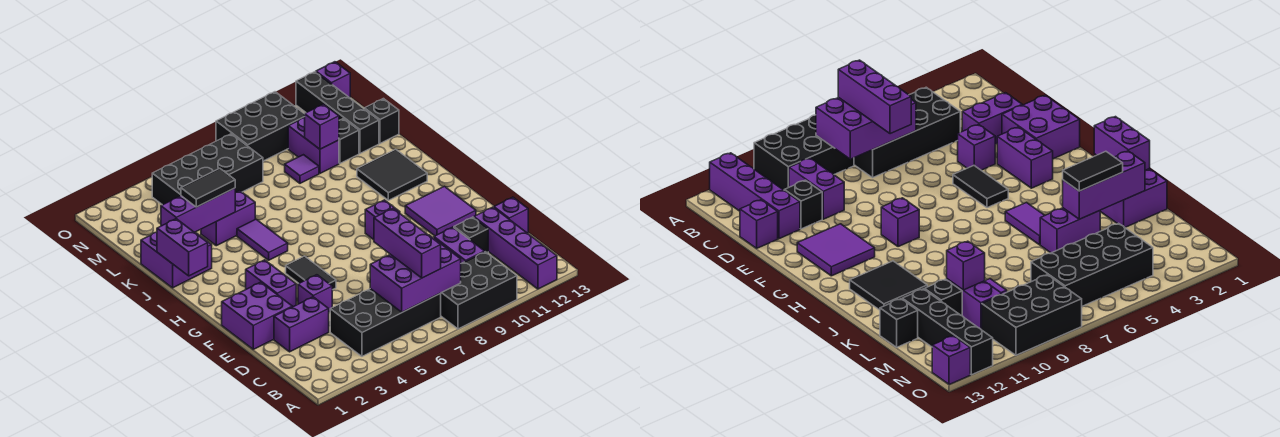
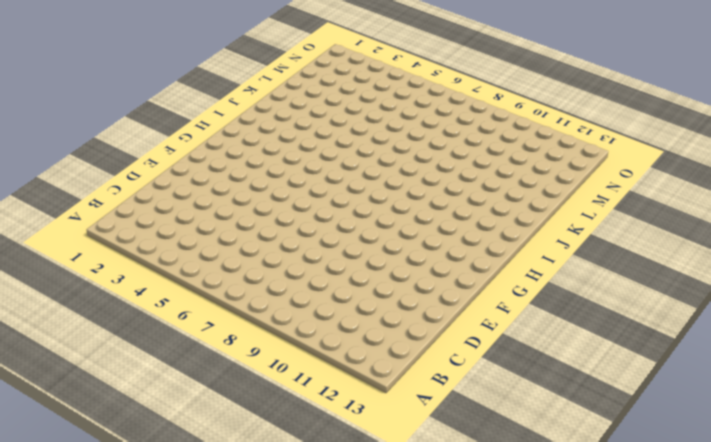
none -> black 2x3 brick [441,252,517,329]
none -> purple 1x4 brick [474,207,557,289]
none -> black 2x4 brick [330,289,441,356]
none -> purple 1x2 brick [434,227,485,263]

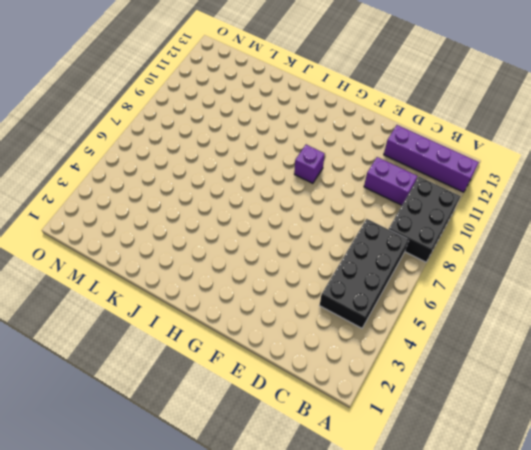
none -> purple 1x2 brick [274,297,329,352]
none -> black 1x1 brick [454,217,488,253]
none -> purple 1x1 brick [494,197,528,233]
none -> purple 2x2 brick [222,282,292,349]

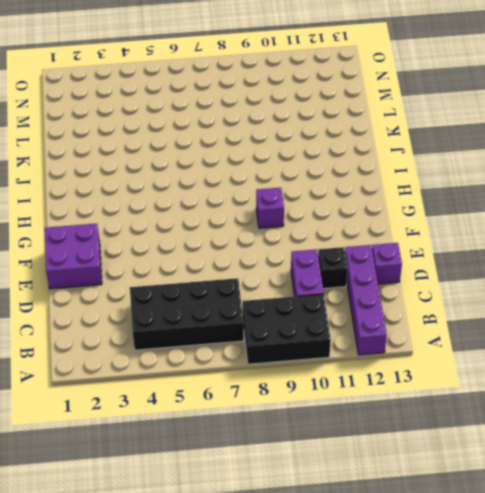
none -> purple 1x2 brick [274,297,329,352]
none -> purple 1x1 brick [298,275,332,312]
none -> purple 1x2 brick [246,260,296,307]
none -> black 1x2 tile [286,256,336,290]

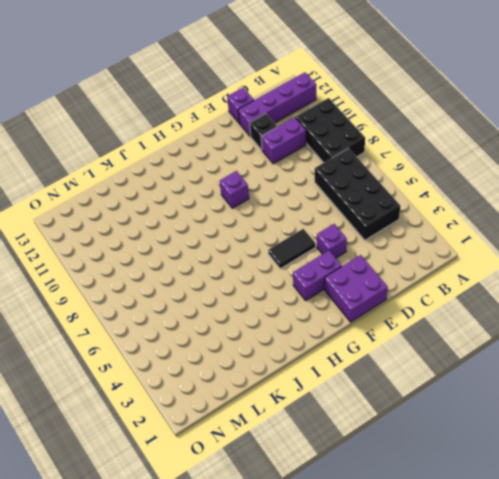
none -> purple 1x2 brick [274,297,329,352]
none -> purple 2x2 tile [405,186,476,236]
none -> purple 1x2 tile [237,219,288,260]
none -> black 2x2 tile [357,149,427,200]

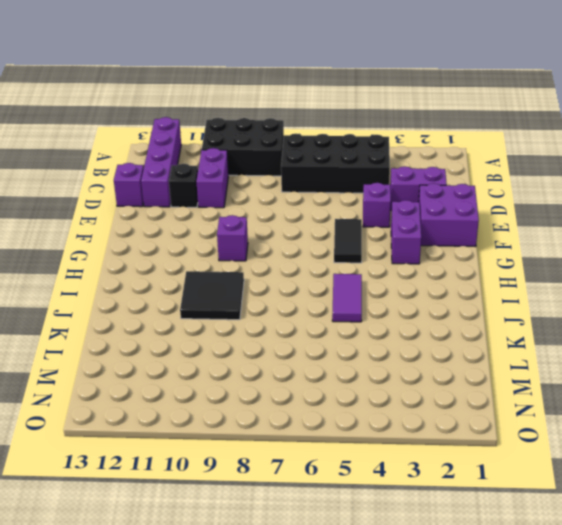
black 2x2 tile [180,271,244,320] -> black 2x2 tile moved to [357,149,427,200]
none -> purple 2x2 tile [405,186,476,236]
none -> purple 2x2 brick [141,232,212,288]
none -> purple 1x2 brick [201,191,255,246]
none -> purple 1x1 tile [285,155,319,183]

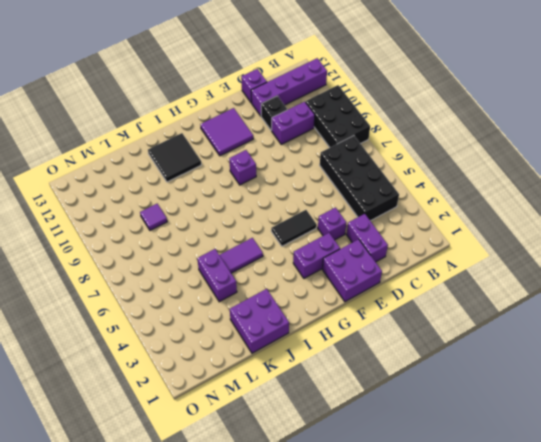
none -> purple 1x2 brick [288,118,339,173]
none -> black 1x1 brick [339,119,359,163]
none -> black 1x4 brick [296,72,379,153]
none -> black 1x1 brick [364,99,399,143]

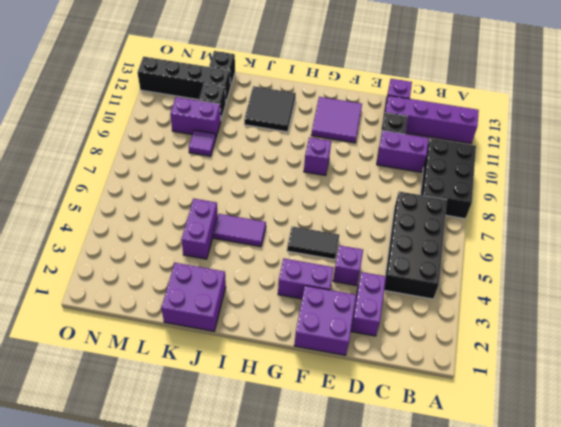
none -> black 2x4 brick [152,134,263,205]
none -> black 2x3 brick [216,92,305,161]
none -> purple 1x1 brick [316,62,350,98]
none -> purple 2x3 brick [370,235,461,312]

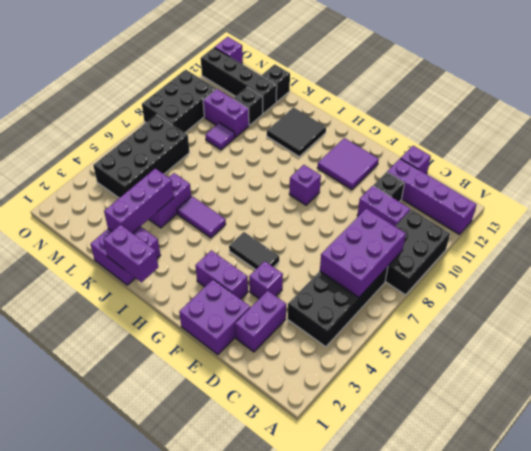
none -> purple 1x1 brick [305,104,339,149]
none -> purple 1x3 brick [374,209,441,278]
none -> black 1x2 tile [181,168,235,207]

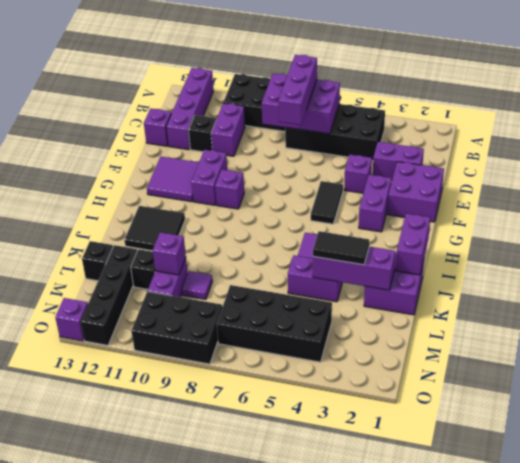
purple 1x2 brick [191,150,227,205] -> none

